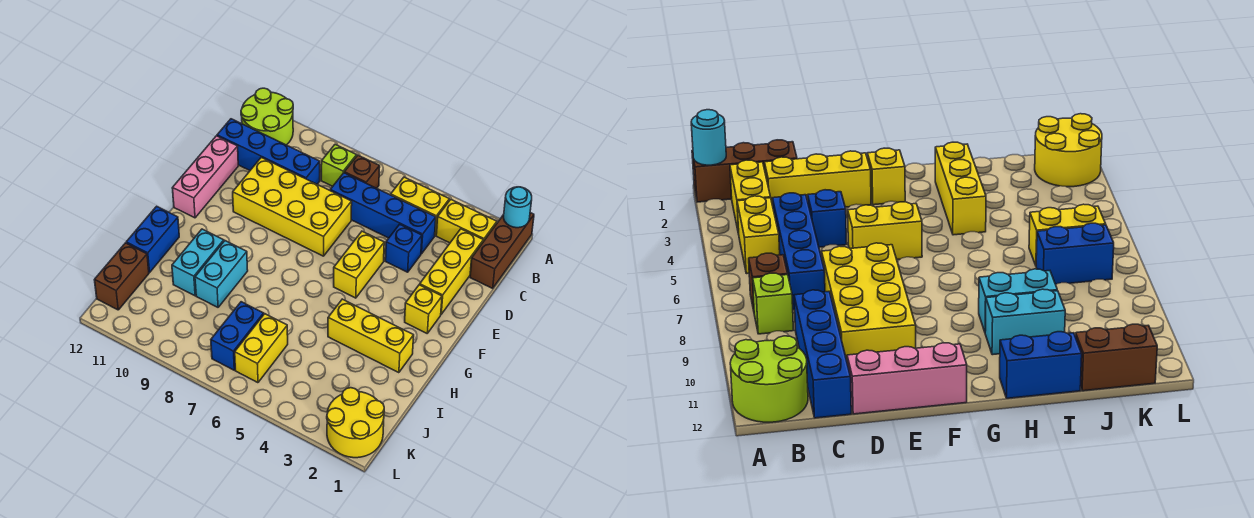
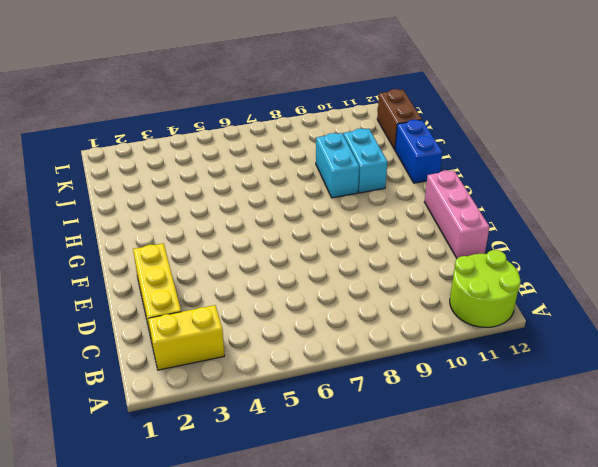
none -> brown 1x3 brick [470,213,534,288]
none -> yellow 1x2 brick [391,177,449,235]
none -> brown 1x1 brick [344,155,380,188]

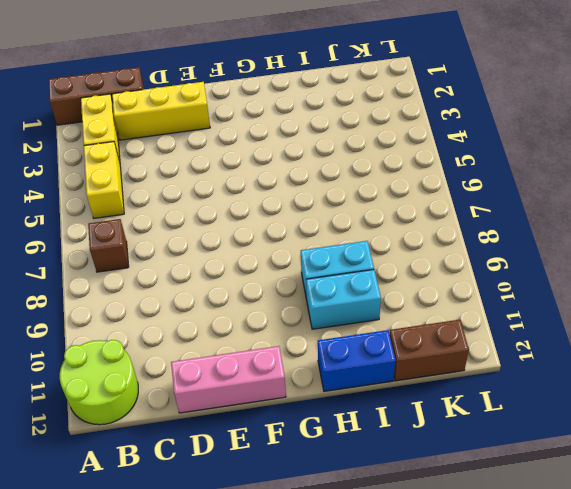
none -> lime 1x1 brick [321,145,357,186]
none -> blue 1x4 brick [330,173,436,254]
none -> blue 1x4 brick [217,119,320,184]

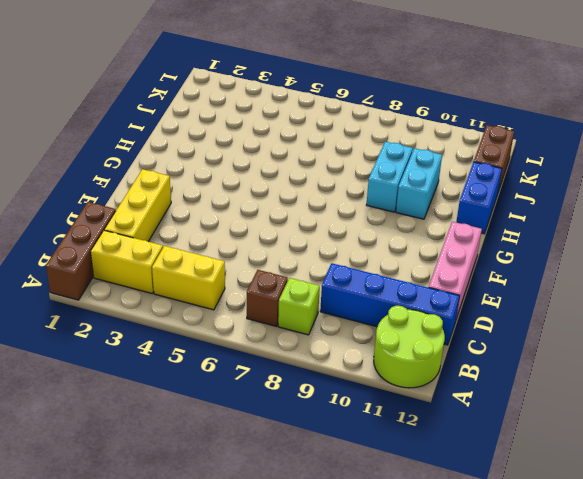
none -> blue 1x4 brick [330,173,436,254]
none -> blue 1x1 brick [385,224,422,272]
none -> yellow 2x4 brick [233,158,352,256]

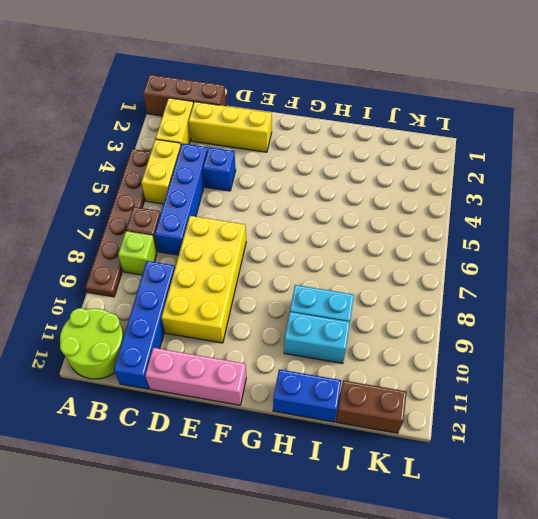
brown 1x6 plate [85,149,151,297] -> none
none -> yellow 1x2 brick [334,231,384,298]
none -> yellow 1x1 brick [405,285,442,333]
none -> yellow 1x3 brick [328,299,414,373]

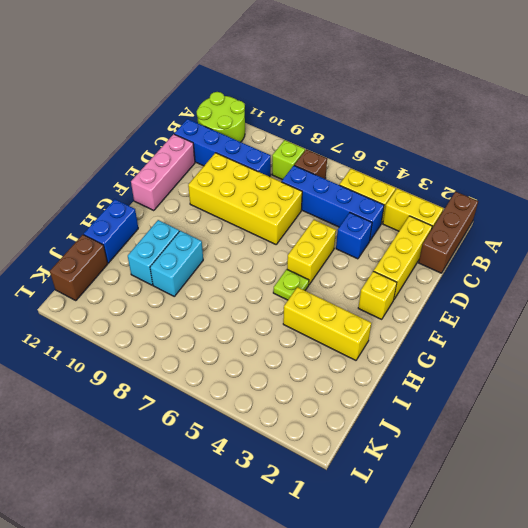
lime 1x1 plate [273,269,309,300] -> none
none -> yellow 1x2 brick [235,314,288,383]
none -> blue 1x2 brick [211,302,264,370]
none -> yellow 2x2 round brick [327,388,384,458]

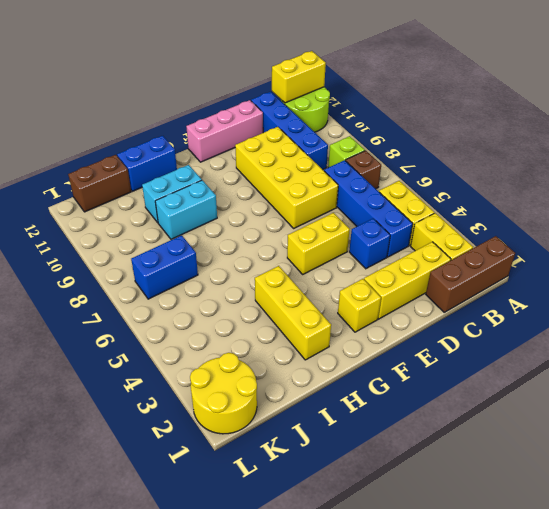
yellow 1x2 brick [272,51,326,103] -> yellow 1x2 brick moved to [235,314,288,383]
none -> cyan 1x1 round brick [504,187,532,228]

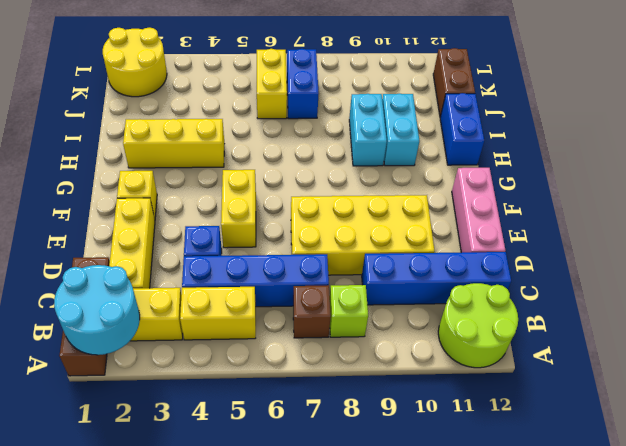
cyan 2x2 round brick [54,265,140,355] -> cyan 1x1 round brick [504,187,532,228]

